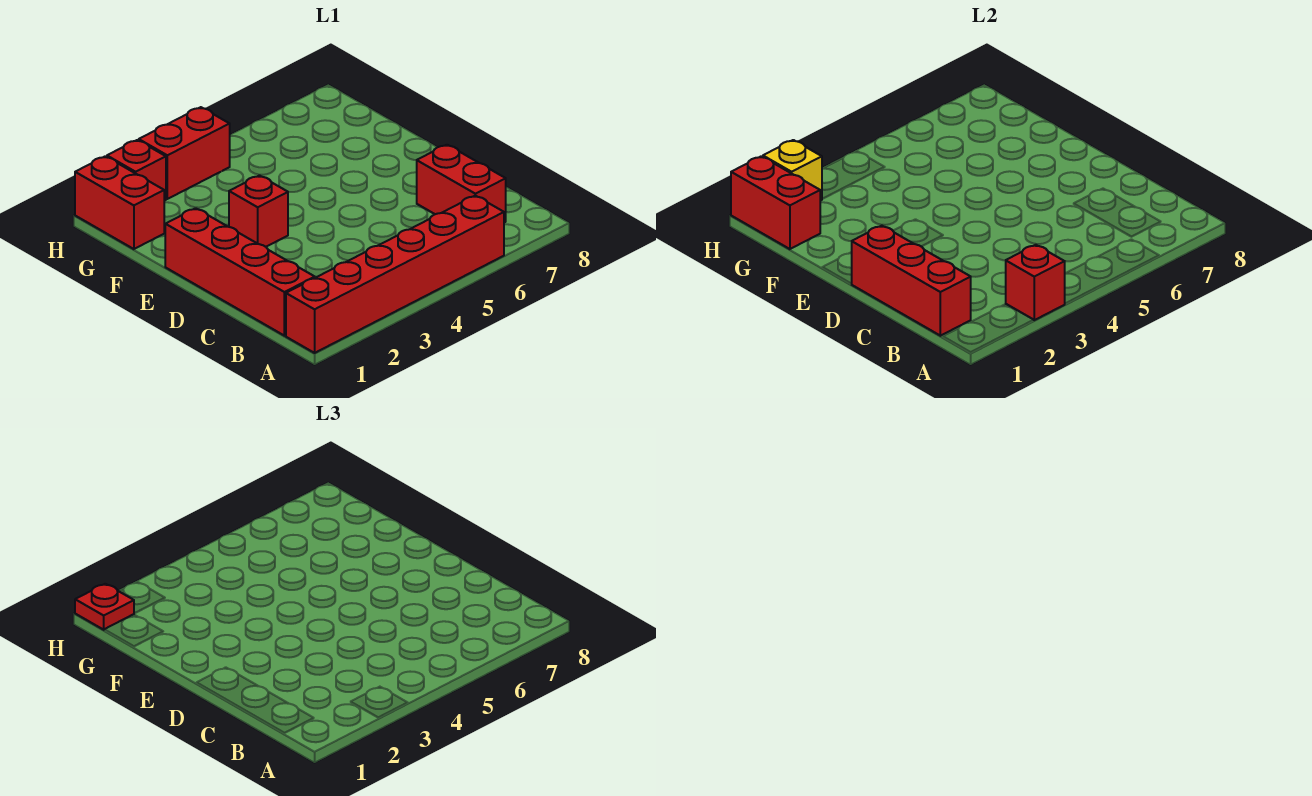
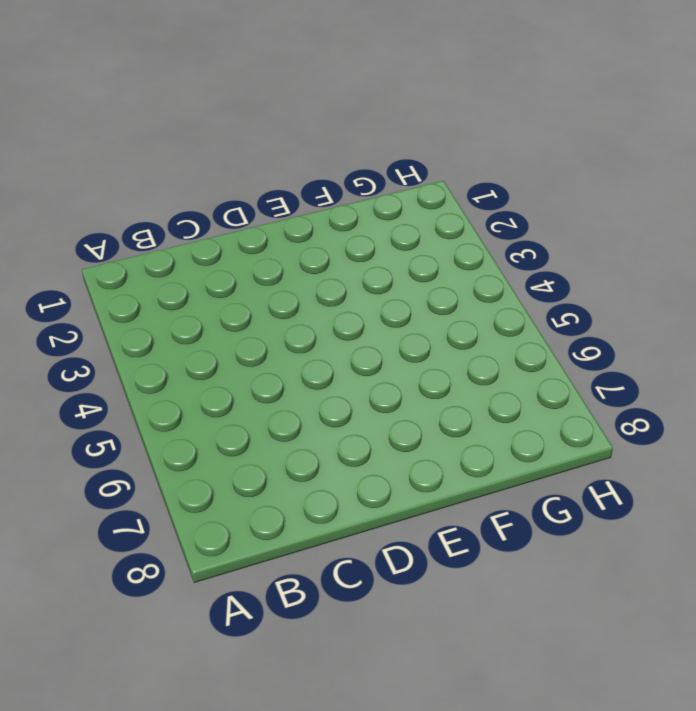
none -> red 1x6 brick [286,196,504,353]
none -> red 1x4 brick [165,208,315,336]
none -> red 1x2 brick [417,145,506,223]

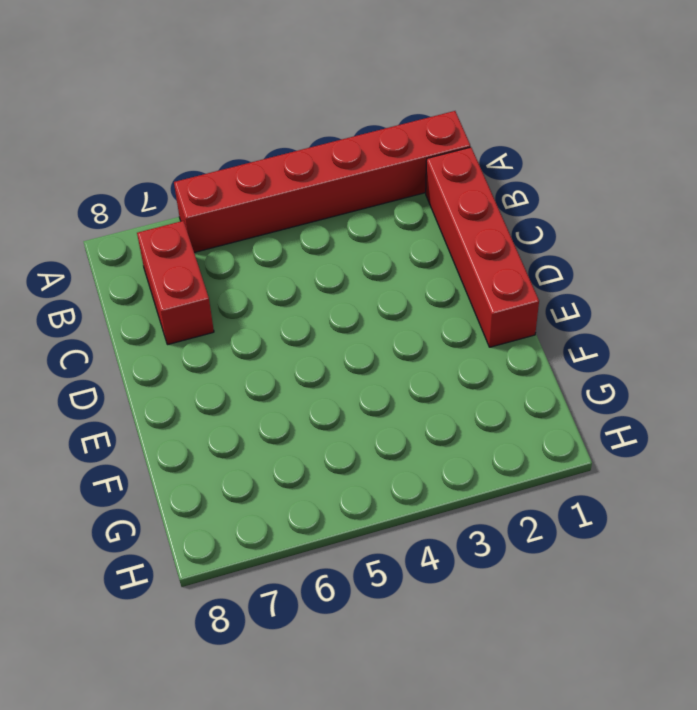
none -> red 1x1 brick [229,175,288,247]
none -> red 1x2 brick [75,156,164,249]
none -> red 1x1 brick [107,140,166,201]

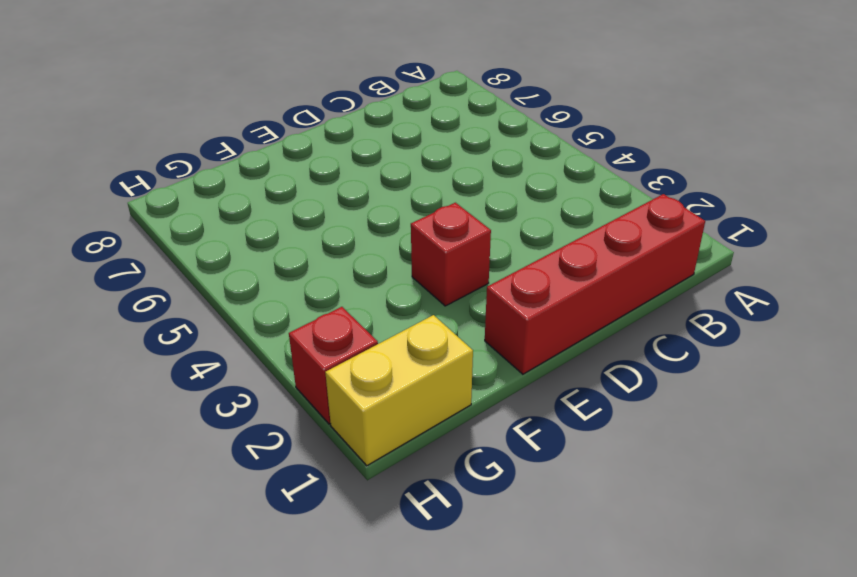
yellow 1x2 brick [325,315,473,466] -> red 1x2 brick [75,156,164,249]
none -> red 1x6 brick [286,196,504,353]
none -> red 1x2 brick [417,145,506,223]
none -> red 1x2 brick [139,107,230,199]

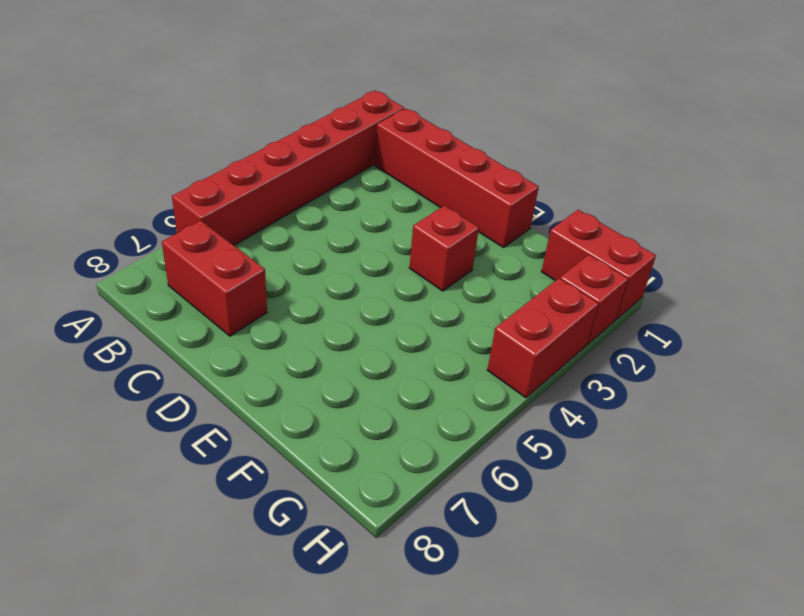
none -> red 1x1 brick [1006,245,1065,320]
none -> red 1x3 brick [852,226,971,336]
none -> red 1x2 brick [731,156,820,249]

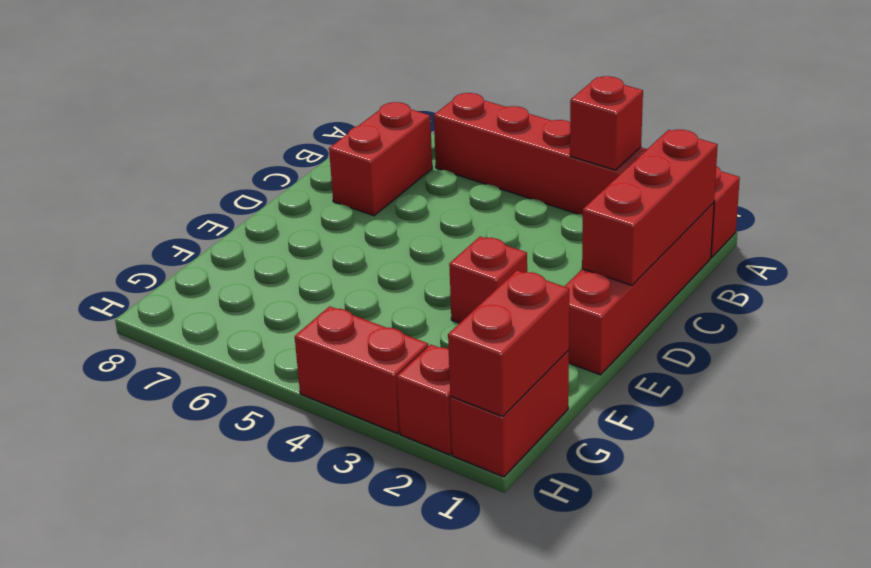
none -> yellow 1x1 brick [763,140,822,201]
none -> red 1x1 plate [75,584,134,630]

